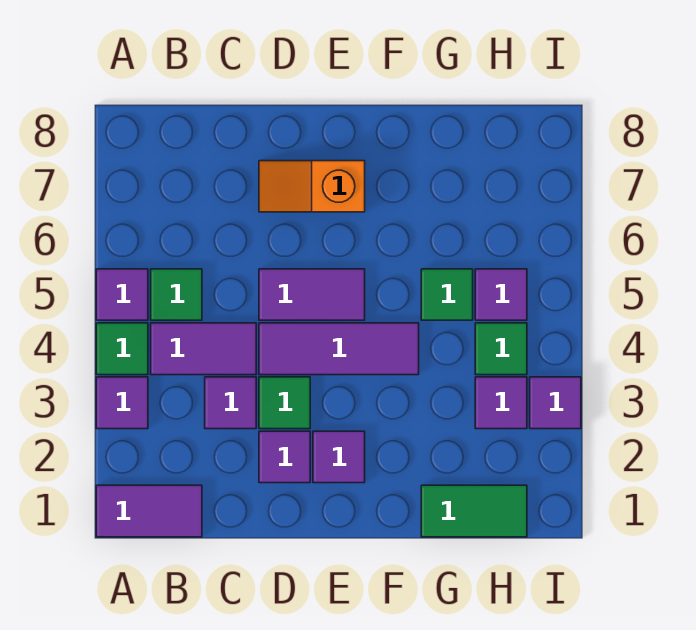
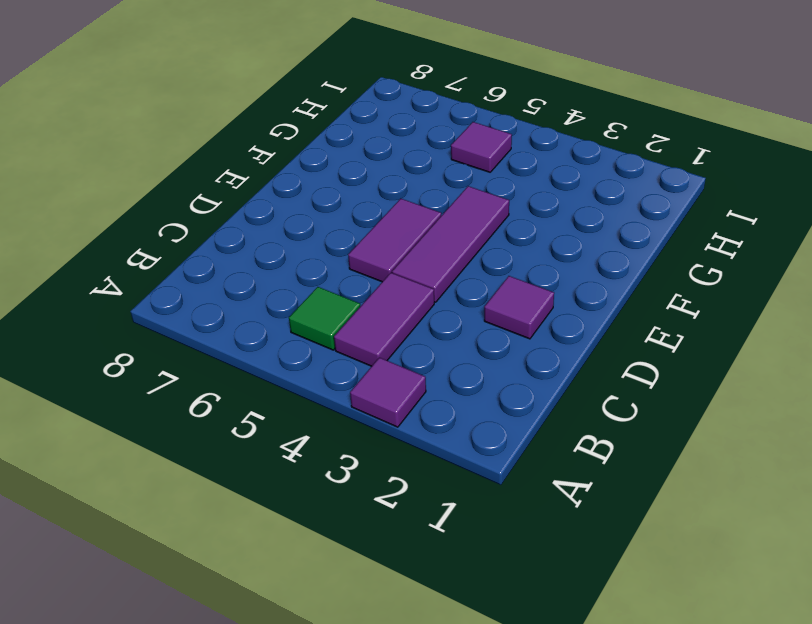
none -> purple 1x2 tile [96,485,202,537]
none -> green 1x1 tile [96,323,148,375]
none -> purple 1x1 tile [96,269,148,320]

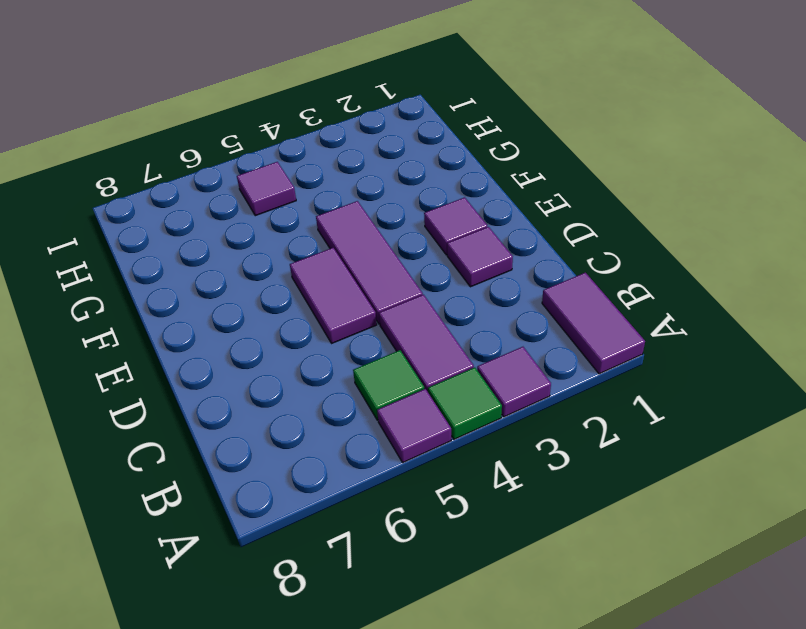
none -> purple 1x1 tile [205,377,256,429]
none -> green 1x1 tile [259,377,310,429]
none -> orange 1x2 slope [259,161,365,212]

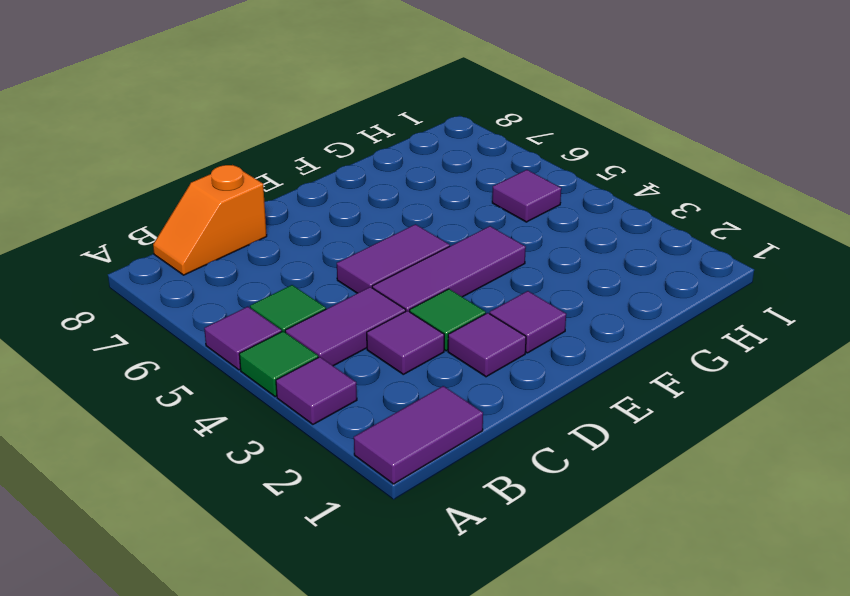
orange 1x2 slope [153,165,267,275] -> orange 1x2 slope moved to [259,161,365,212]
none -> green 1x2 tile [421,485,527,537]
none -> green 1x1 tile [421,269,473,320]
none -> purple 1x1 tile [475,377,527,429]

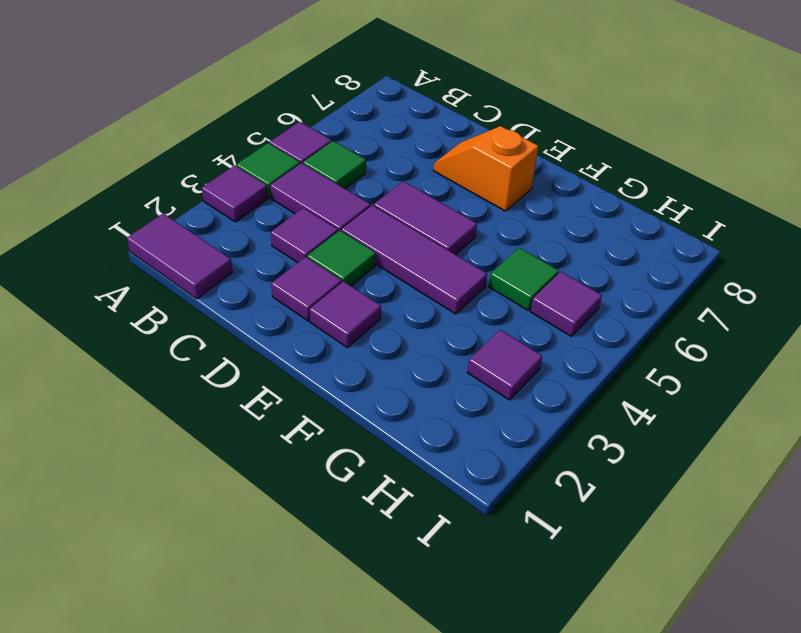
none -> green 1x2 tile [421,485,527,537]
none -> green 1x1 tile [475,323,527,375]
none -> purple 1x1 tile [530,377,581,429]

